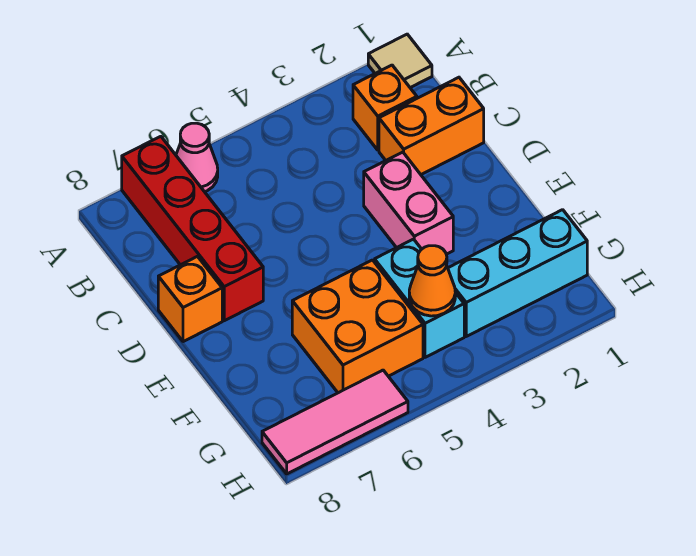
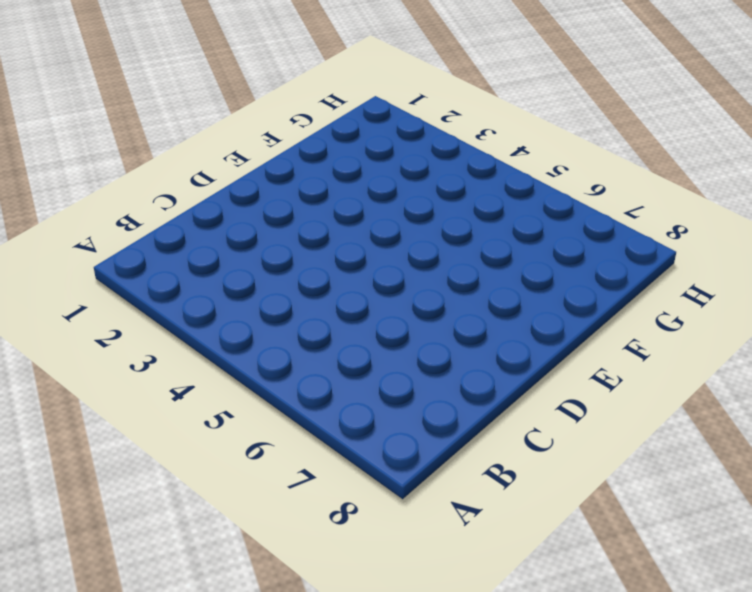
none -> tan 1x1 tile [368,34,432,88]
none -> pink 1x1 cone [176,123,218,192]
none -> red 1x4 brick [122,136,263,321]

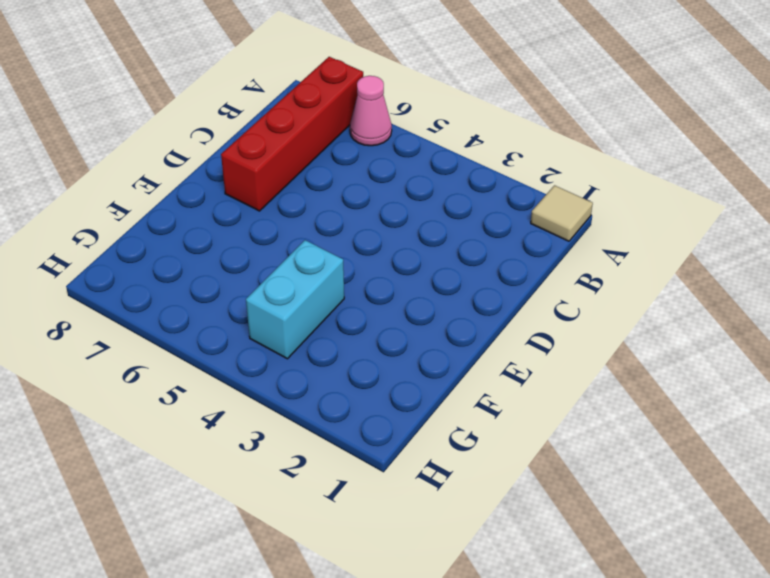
none -> orange 1x1 brick [353,65,417,150]
none -> orange 1x2 brick [379,77,484,174]
none -> pink 1x2 brick [364,152,453,254]

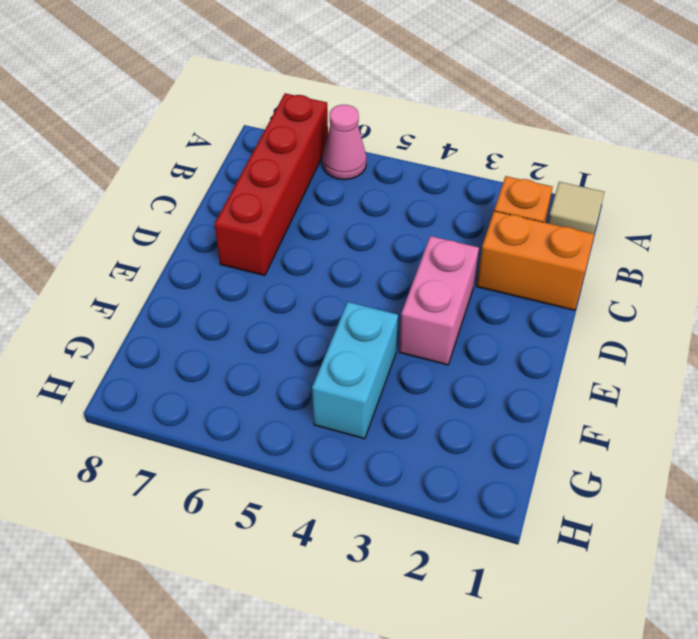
none -> orange 1x1 brick [158,256,222,342]
none -> orange 2x2 brick [292,260,423,393]
none -> cyan 1x3 brick [448,210,587,336]

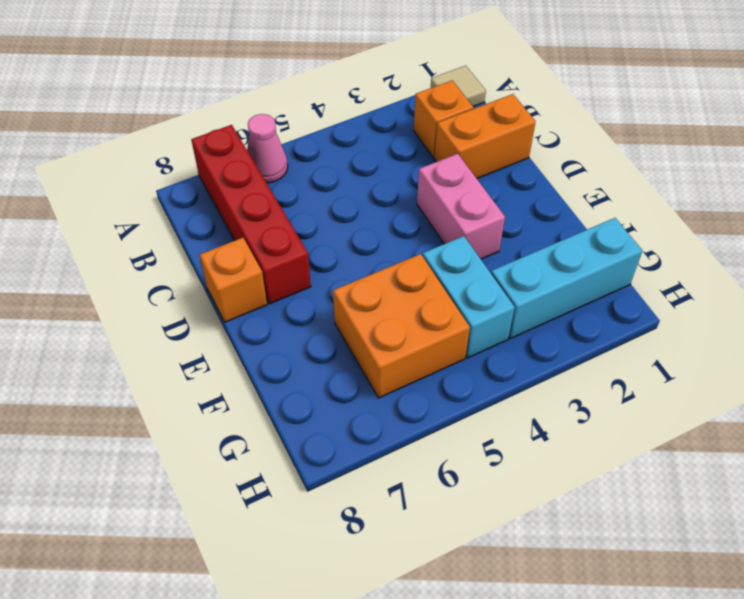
none -> pink 1x3 tile [262,370,408,474]
none -> orange 1x1 cone [409,246,455,316]

